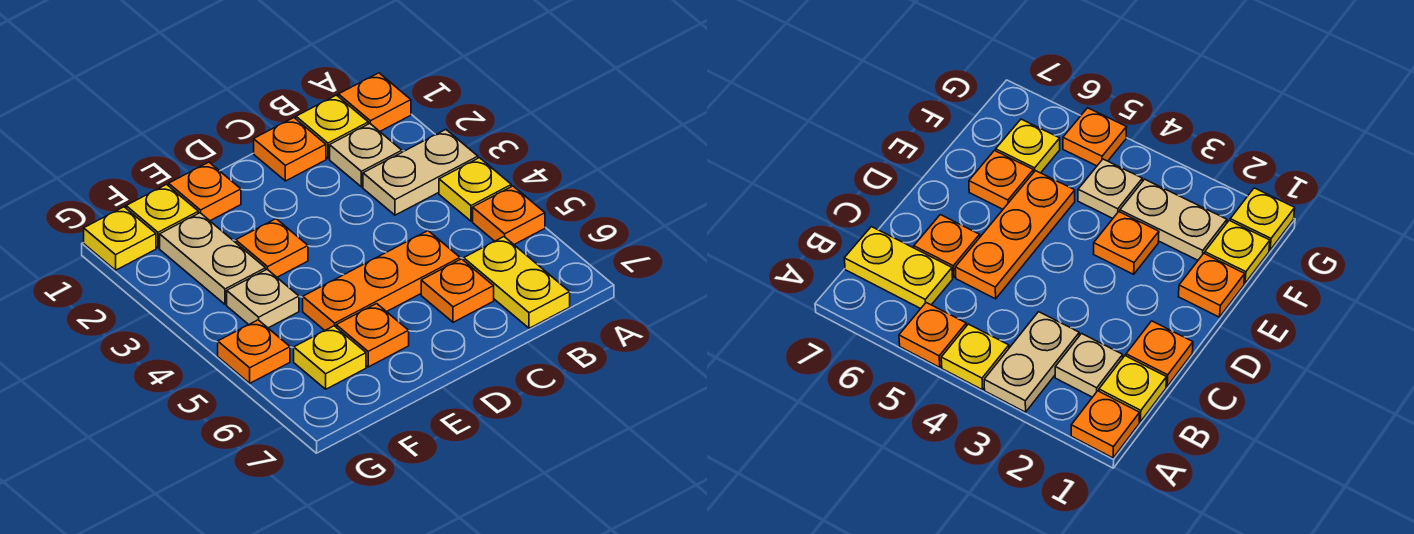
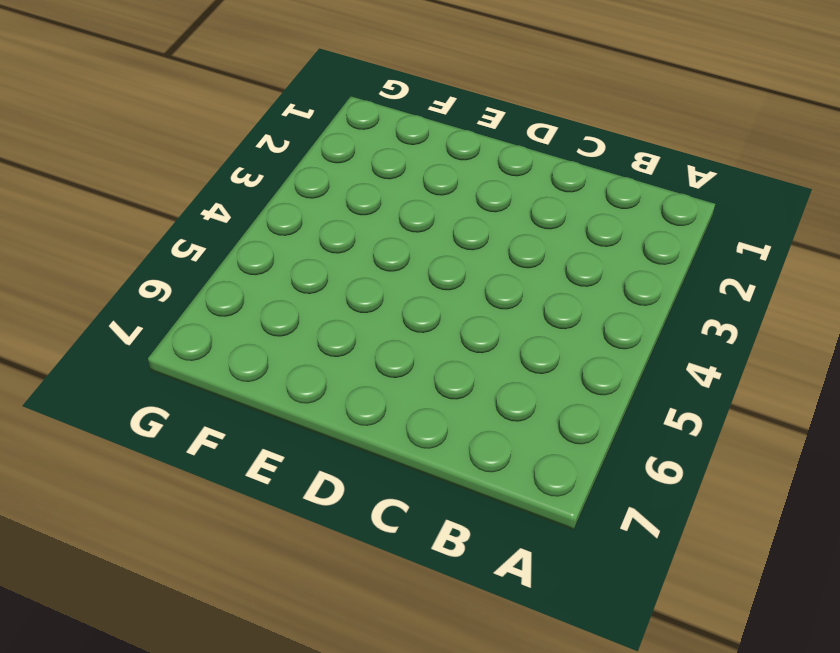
none -> orange 1x1 plate [338,73,411,131]
none -> tan 1x2 plate [363,130,478,215]
none -> yellow 1x1 plate [439,158,511,221]

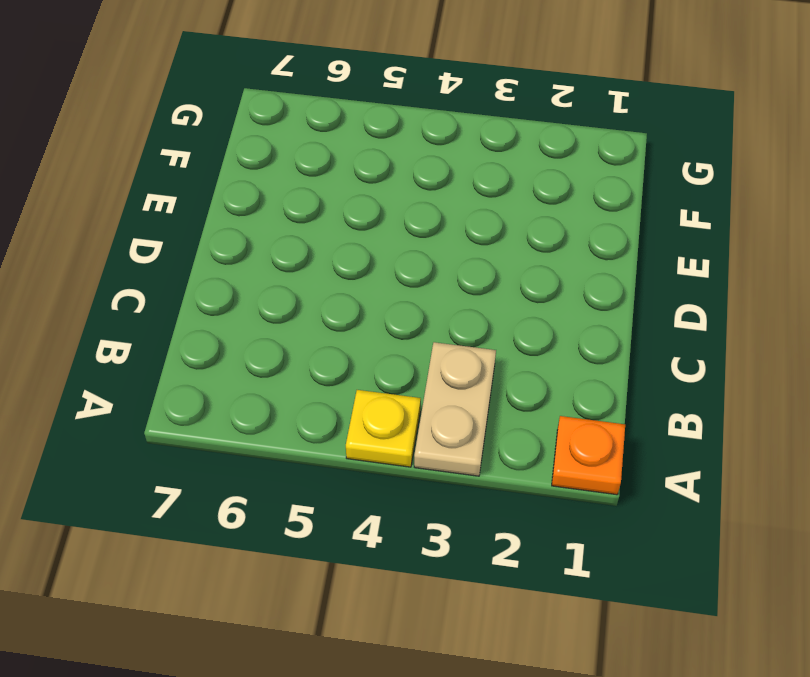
none -> orange 1x1 plate [473,186,545,244]
none -> yellow 1x1 plate [296,95,368,159]
none -> tan 1x1 plate [330,124,402,187]

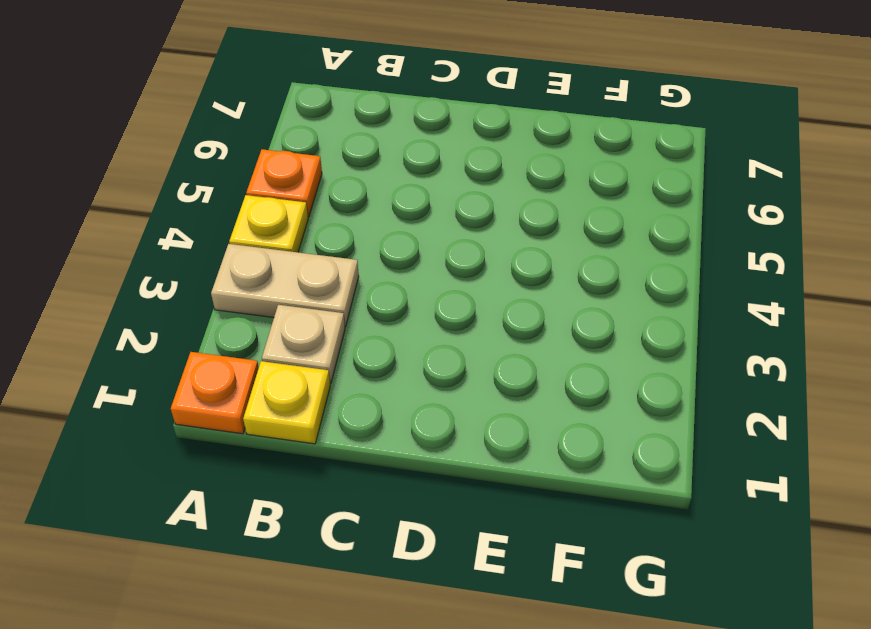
none -> yellow 1x2 plate [464,237,570,328]
none -> orange 1x1 plate [254,118,326,181]
none -> orange 1x3 plate [303,231,460,330]

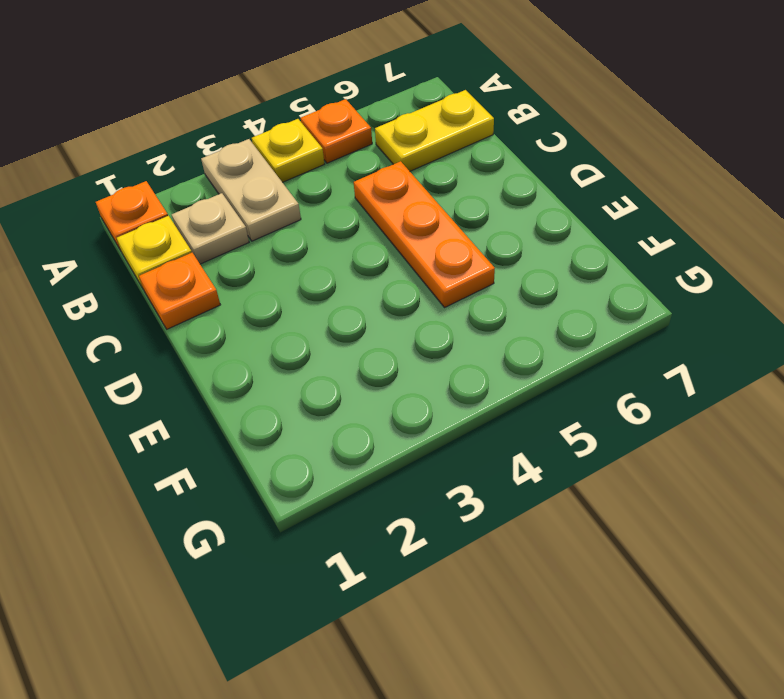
none -> orange 1x1 plate [421,259,494,322]
none -> orange 1x1 plate [169,162,241,221]
none -> orange 1x1 plate [236,219,308,277]

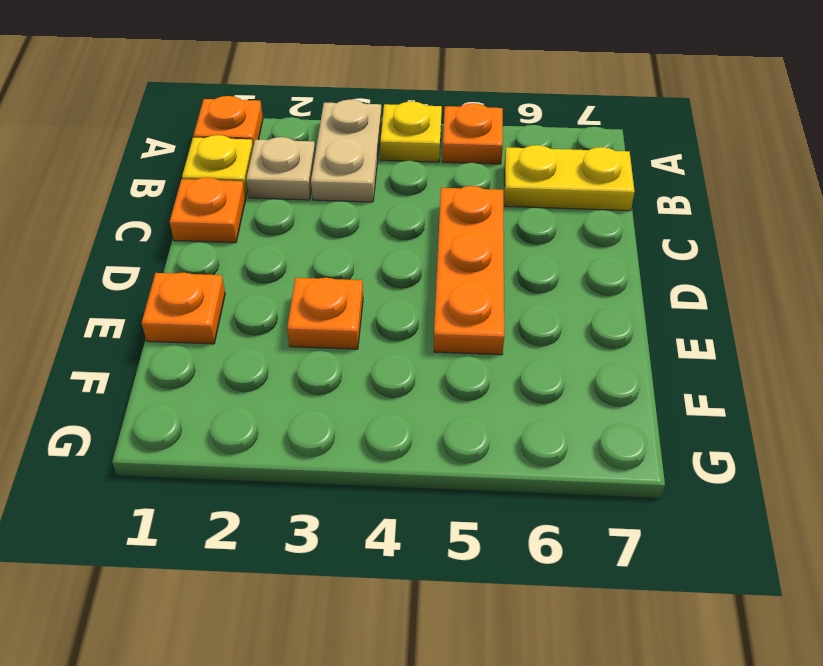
none -> orange 1x1 plate [421,259,494,322]
none -> orange 1x1 plate [336,304,409,367]
none -> yellow 1x1 plate [126,185,198,248]

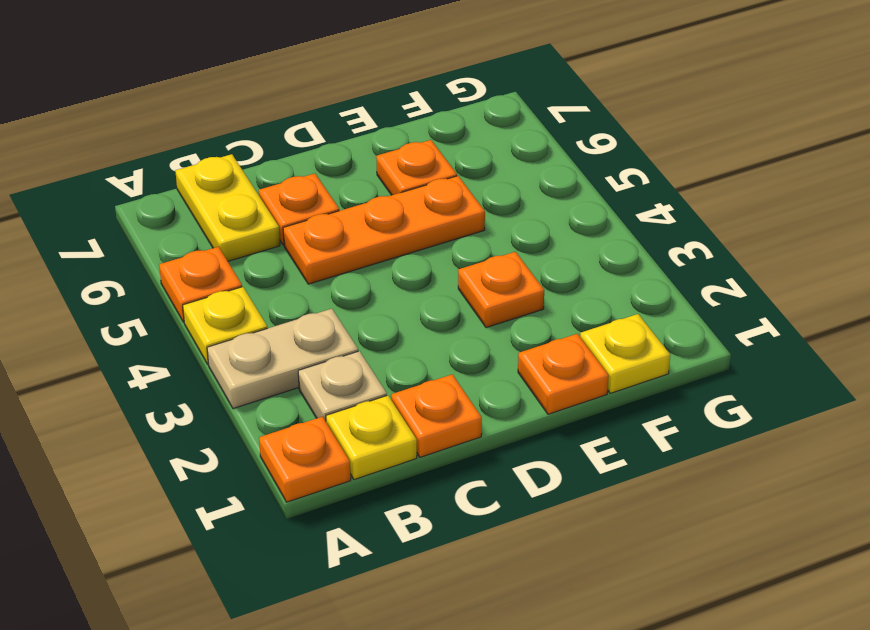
none -> tan 1x2 plate [160,213,266,305]
none -> tan 1x1 plate [227,269,299,328]
none -> yellow 1x1 plate [294,326,366,389]

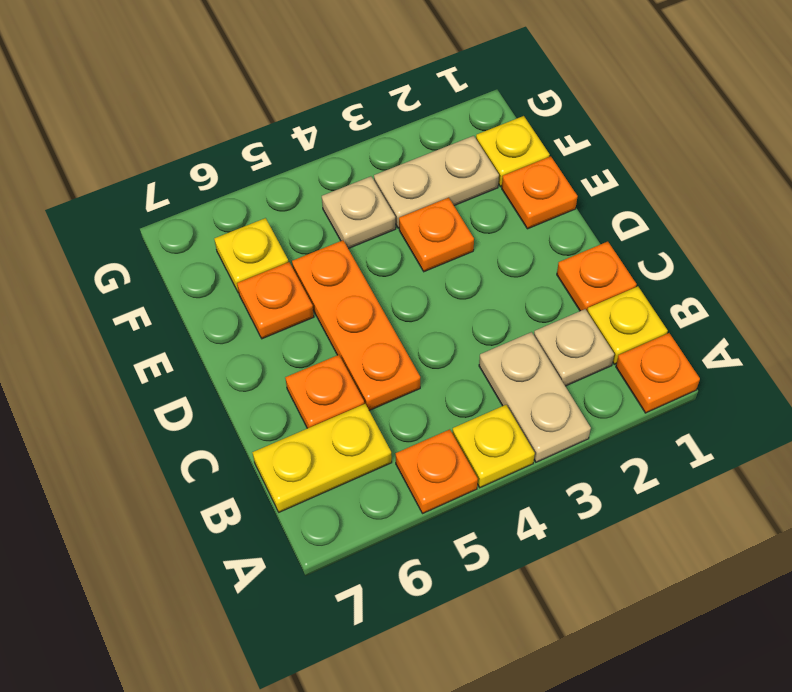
none -> yellow 1x1 plate [84,207,156,270]
none -> orange 1x1 plate [218,320,290,383]

